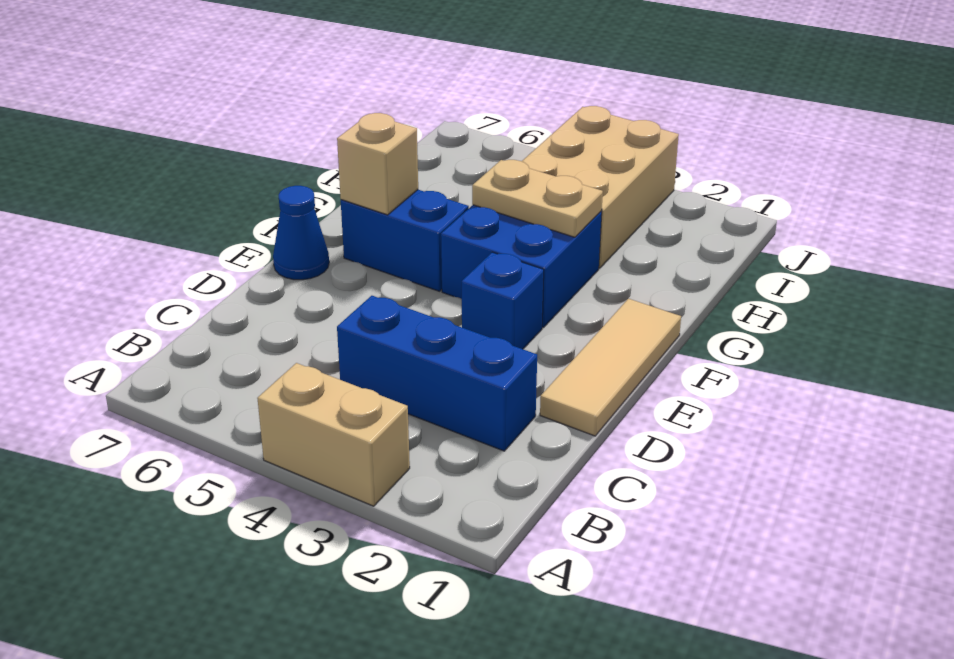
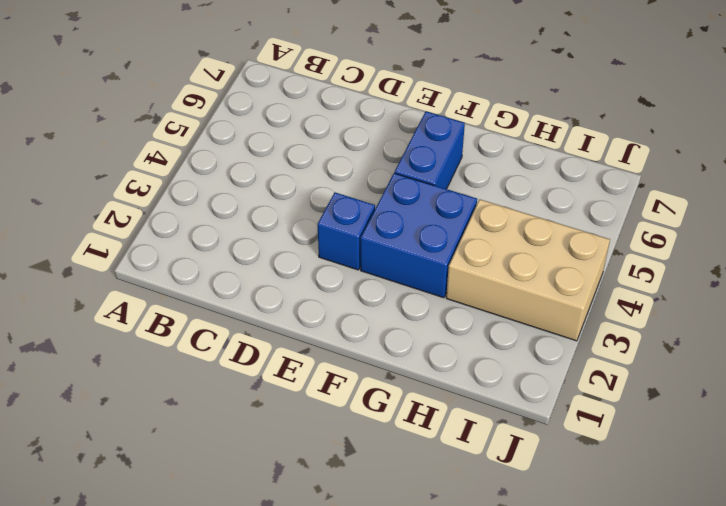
none -> tan 1x2 brick [257,363,410,506]
none -> blue 1x3 brick [337,296,537,451]

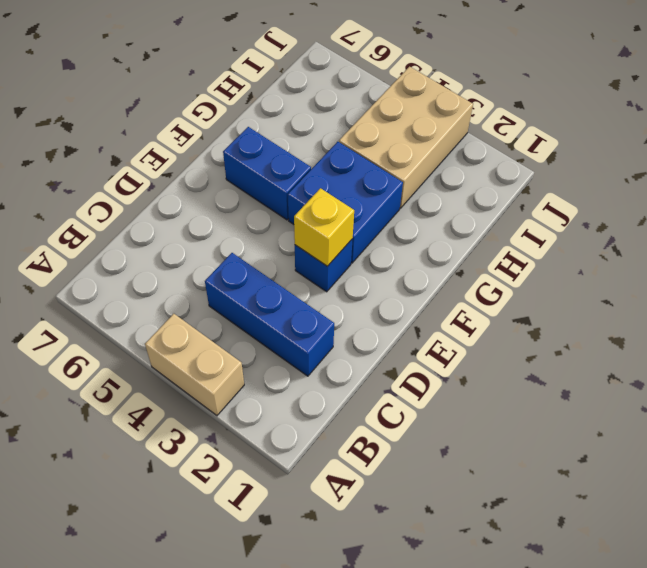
yellow 1x1 brick [294,188,354,266] -> none
none -> tan 1x3 tile [540,299,681,436]
none -> blue 1x1 cone [273,186,329,280]

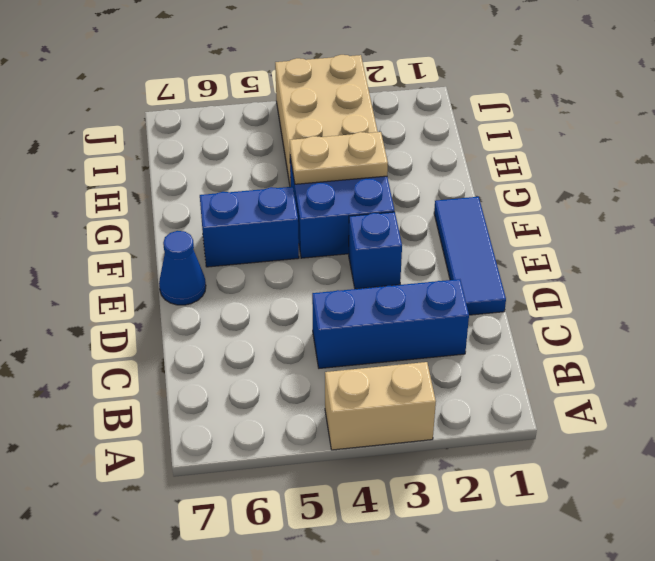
blue 1x3 tile [434,197,506,315] -> tan 1x3 tile [540,299,681,436]
none -> tan 1x1 brick [337,113,418,215]

